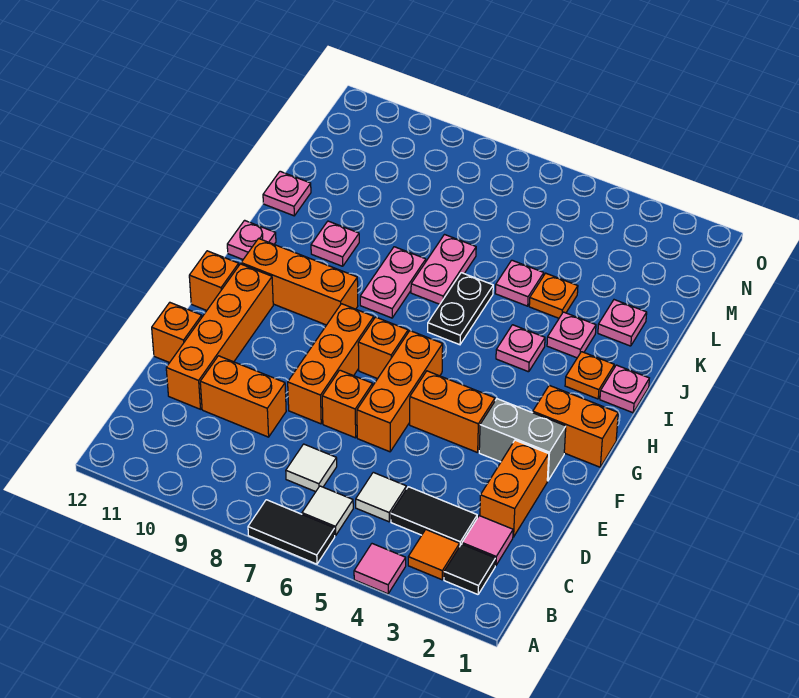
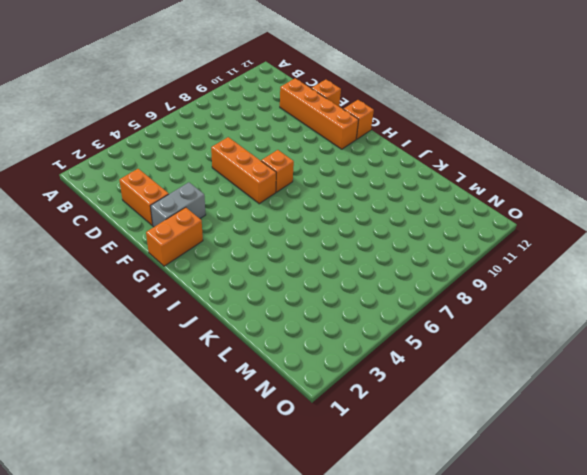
none -> pink 1x1 tile [354,544,406,594]
none -> black 1x2 tile [248,500,335,564]
none -> black 1x1 tile [444,544,495,594]
none -> orange 1x1 tile [408,530,460,580]

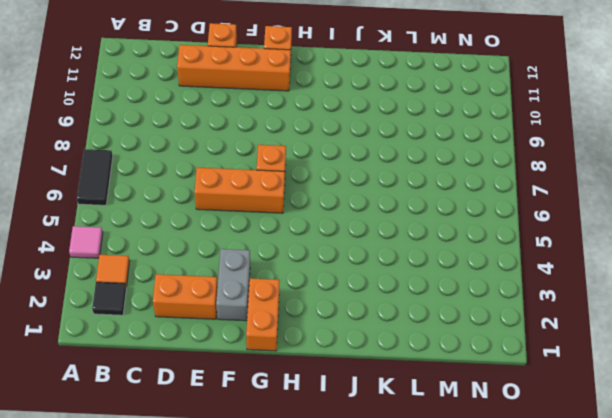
none -> white 1x1 tile [302,486,353,536]
none -> pink 1x1 tile [462,516,513,566]
none -> black 1x2 tile [391,487,477,545]
none -> white 1x1 tile [356,472,406,522]

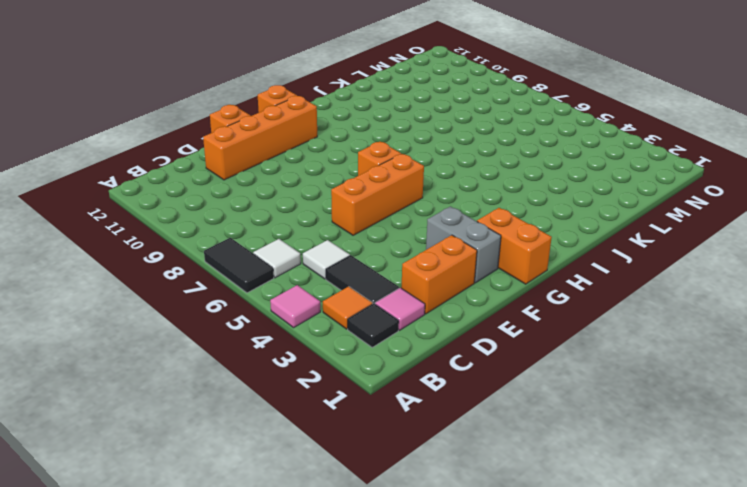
none -> white 1x1 tile [286,444,337,492]
none -> orange 1x2 brick [200,356,286,437]
none -> orange 1x1 brick [322,370,373,438]
none -> orange 1x3 brick [288,304,374,424]

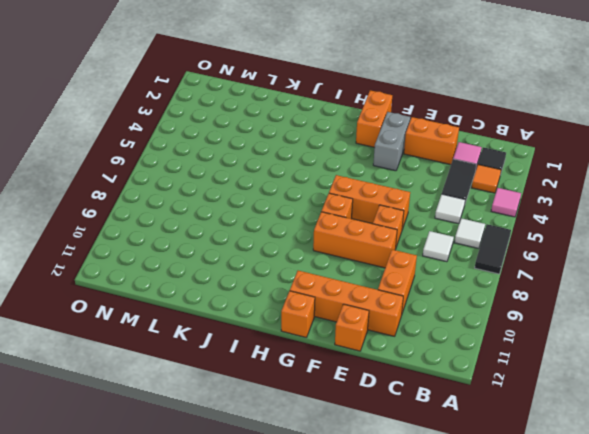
none -> orange 1x2 brick [410,371,495,453]
none -> orange 1x3 brick [241,239,358,325]
none -> pink 1x1 plate [600,365,649,413]
none -> orange 1x1 plate [565,352,614,399]

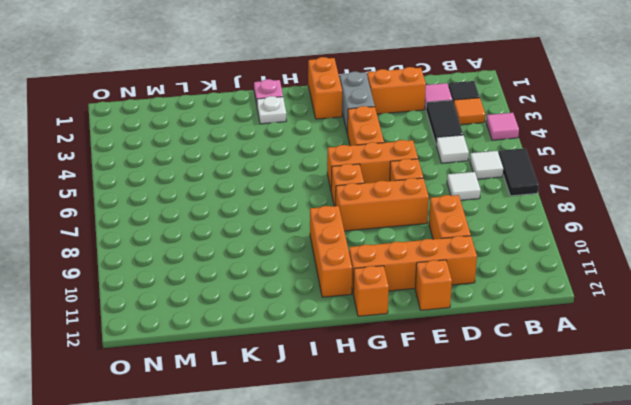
white 1x1 plate [257,96,286,124] -> orange 1x1 plate [565,352,614,399]
none -> pink 1x1 plate [496,325,545,372]
none -> black 1x2 plate [428,273,493,345]
none -> pink 1x2 plate [360,247,426,318]
none -> pink 1x1 plate [227,220,276,259]

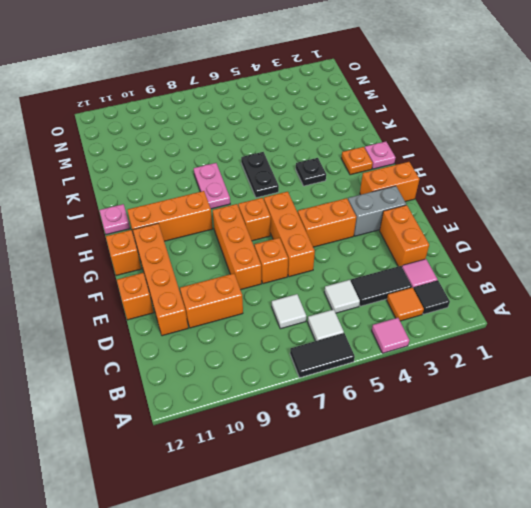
black 1x1 plate [296,158,326,186] -> pink 1x1 plate [496,325,545,372]
none -> pink 1x1 plate [547,312,596,358]
none -> pink 1x2 plate [411,235,476,304]
none -> pink 1x1 plate [311,221,359,266]
none -> pink 1x1 plate [598,300,647,346]

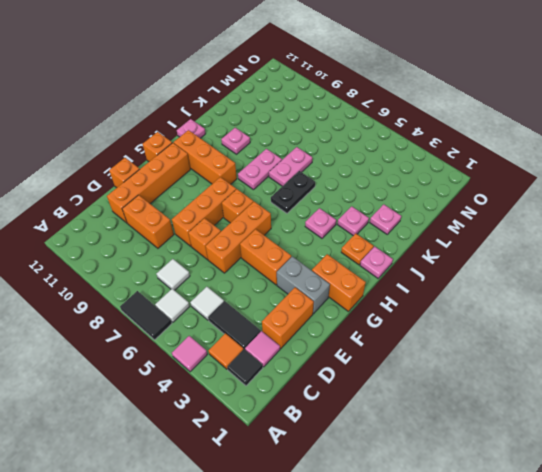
none -> orange 1x1 plate [529,273,578,318]
none -> pink 1x1 plate [495,260,544,306]
none -> pink 1x1 plate [263,171,311,216]

